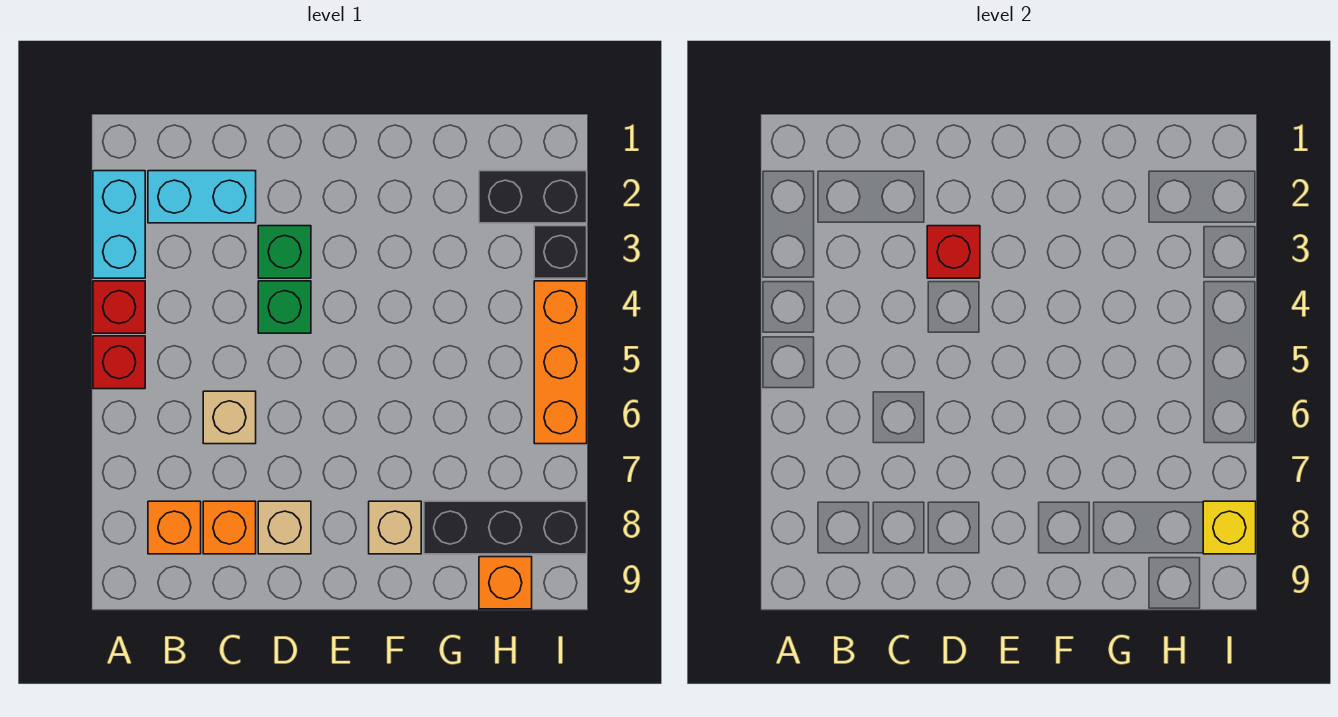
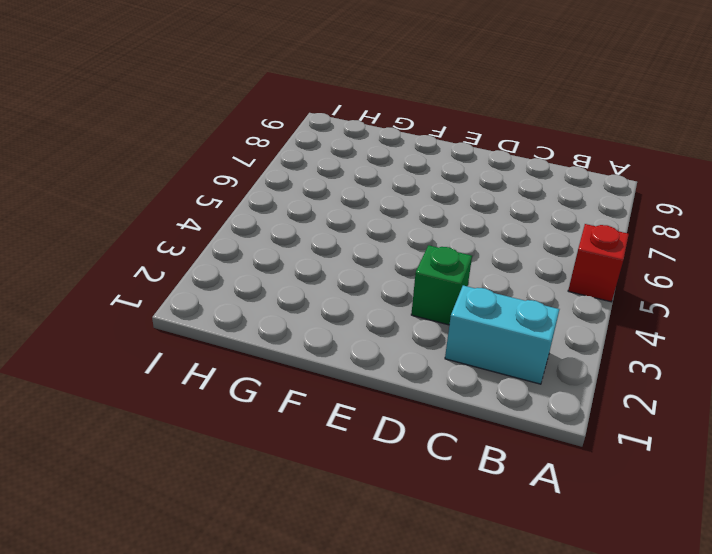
none -> cyan 1x2 brick [93,171,145,278]
none -> red 1x1 brick [93,281,145,333]
none -> orange 1x1 brick [148,501,201,554]

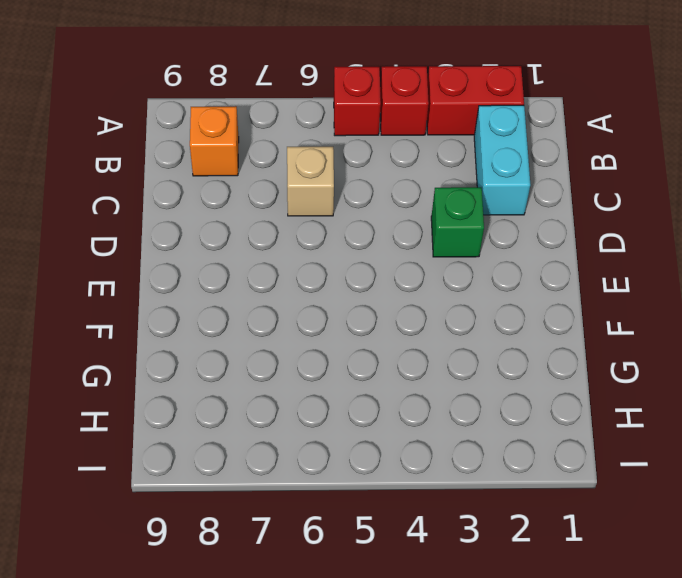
red 1x2 brick [427,66,524,135] -> cyan 1x2 brick [93,171,145,278]
none -> orange 1x1 brick [203,501,256,554]
none -> green 1x1 brick [258,281,311,333]
none -> tan 1x1 brick [258,501,311,554]

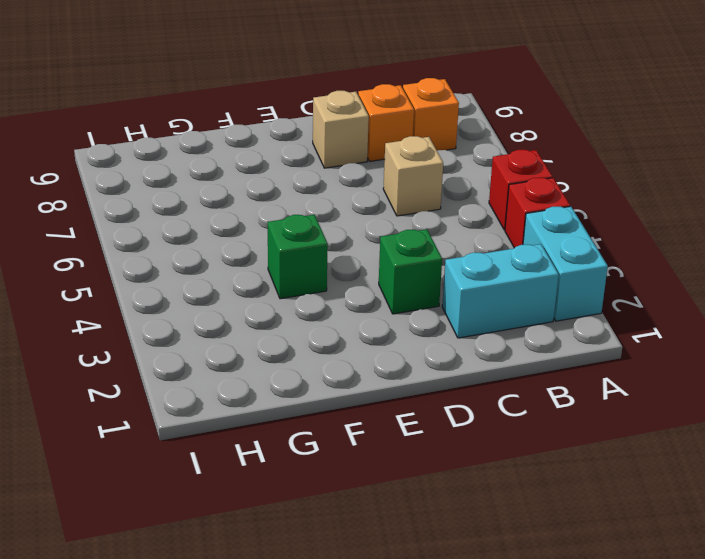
green 1x1 brick [268,215,328,299] -> green 1x1 brick moved to [258,281,311,333]
none -> tan 1x1 brick [369,501,421,554]
none -> black 1x3 brick [424,501,587,554]
none -> black 1x2 brick [479,171,587,223]

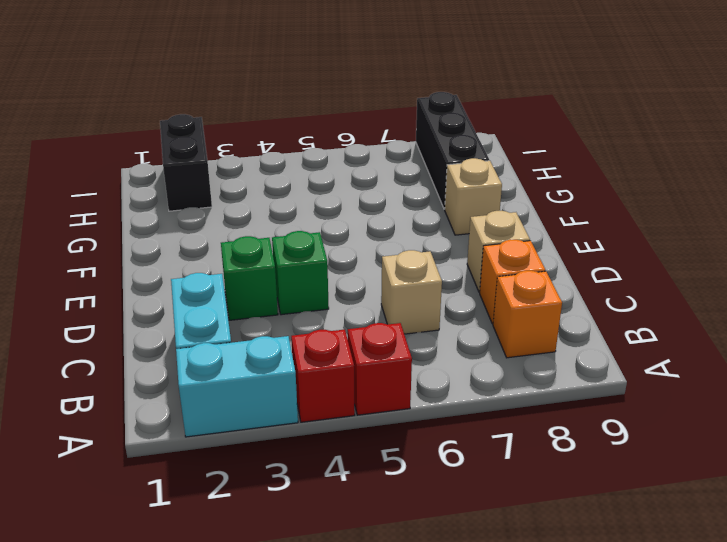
none -> orange 1x1 brick [479,557,532,609]
none -> black 1x1 brick [534,226,587,278]
none -> orange 1x3 brick [534,281,587,444]

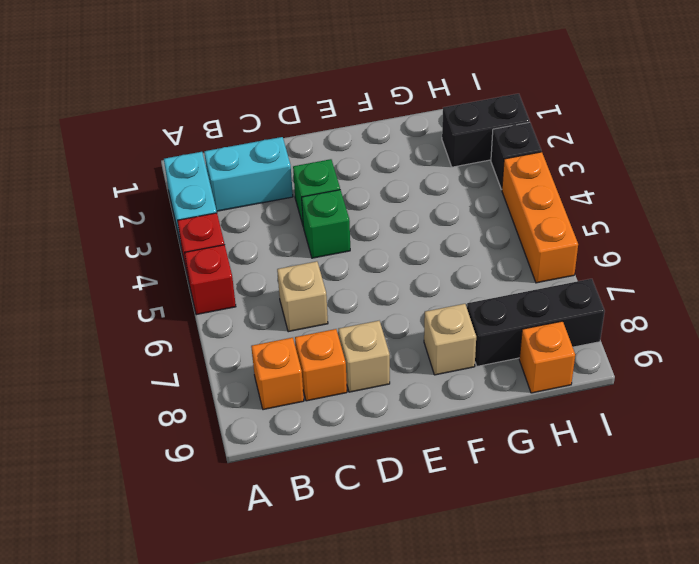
none -> red 1x1 brick [927,226,980,278]
none -> yellow 1x1 brick [1203,501,1256,554]

